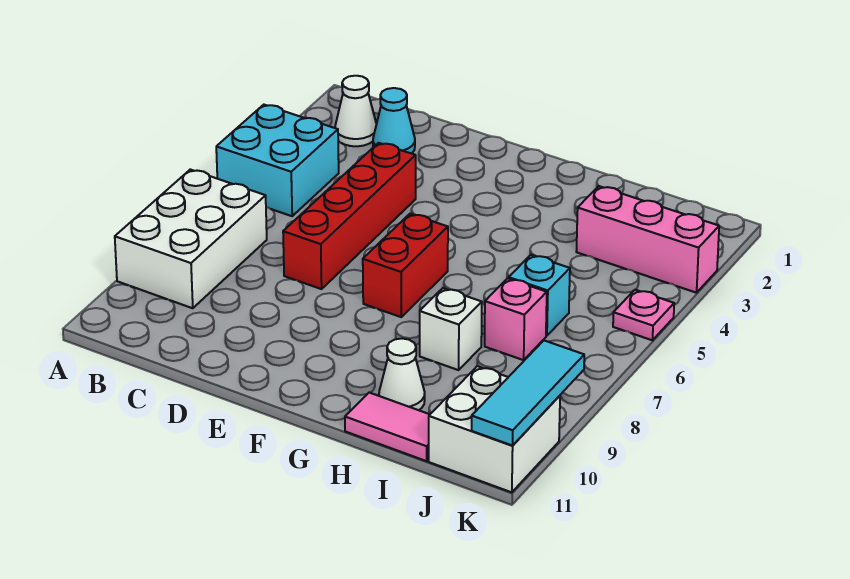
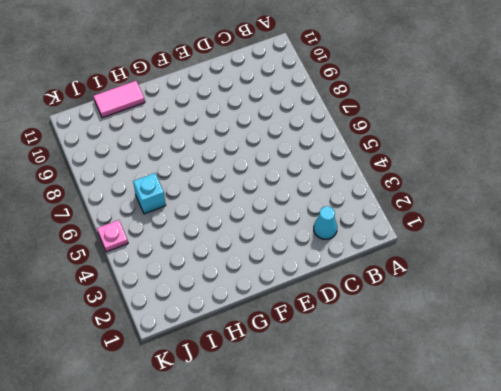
none -> cyan 2x2 brick [216,105,339,216]
none -> white 2x3 brick [115,169,267,308]
none -> white 1x1 cone [335,76,376,146]

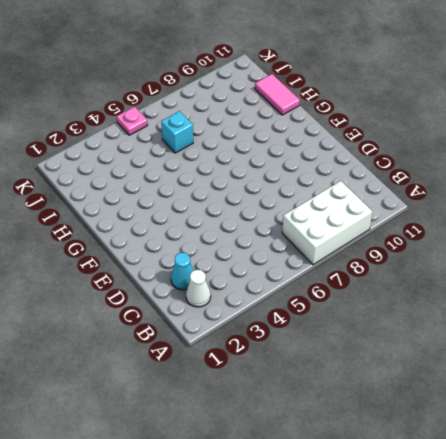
none -> cyan 2x2 brick [216,105,339,216]
none -> red 1x4 brick [283,143,416,289]
none -> red 1x2 brick [363,214,448,317]

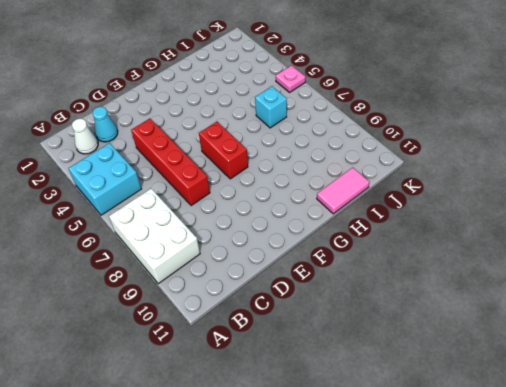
none -> white 1x1 brick [420,288,482,370]
none -> white 1x1 cone [379,339,425,410]
none -> pink 1x3 brick [576,186,719,293]

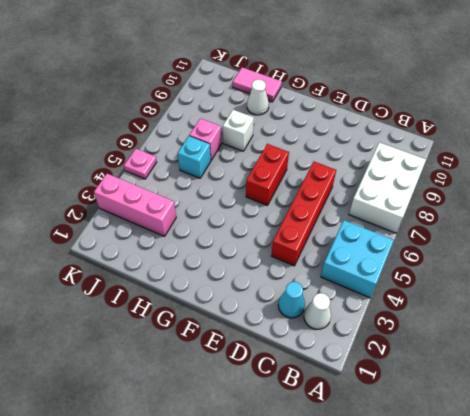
none -> white 2x2 brick [429,366,560,492]
none -> cyan 1x3 tile [472,341,584,446]

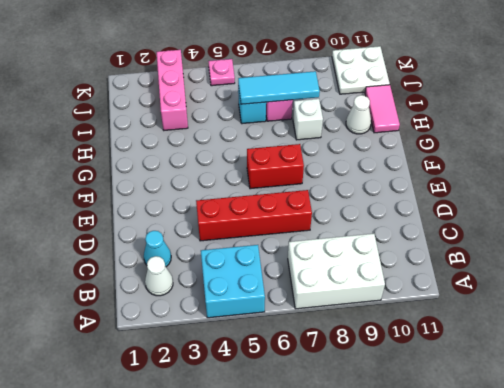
cyan 1x3 tile [238,71,320,104] -> cyan 1x3 tile moved to [472,341,584,446]
white 2x2 plate [332,46,390,94] -> white 2x2 brick [429,366,560,492]

